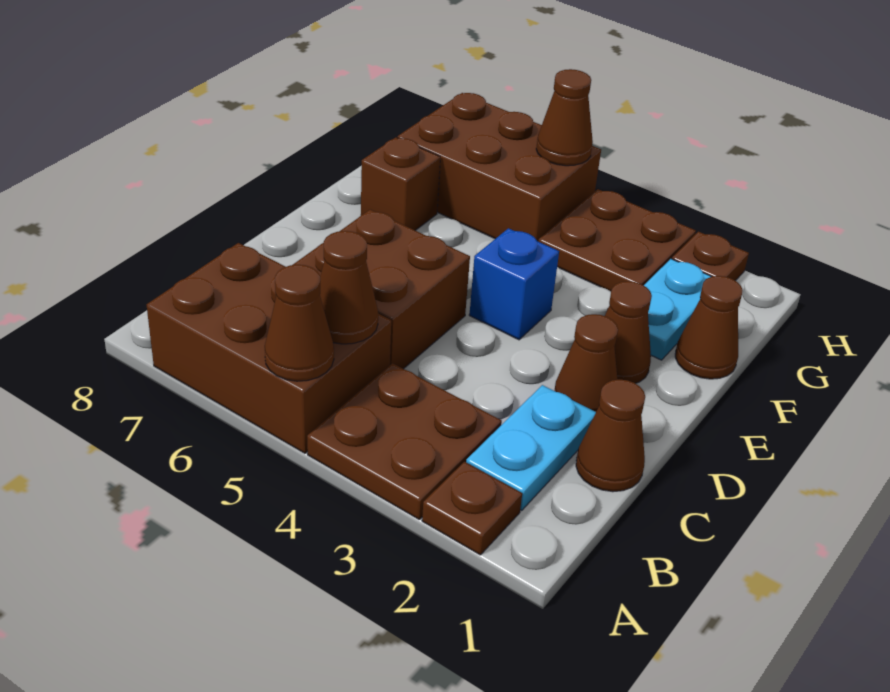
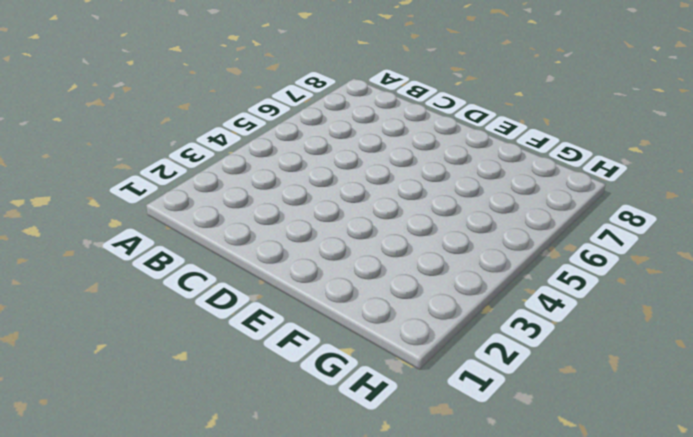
none -> brown 1x1 plate [422,462,522,555]
none -> brown 2x2 plate [307,363,502,519]
none -> brown 2x3 brick [147,243,391,453]

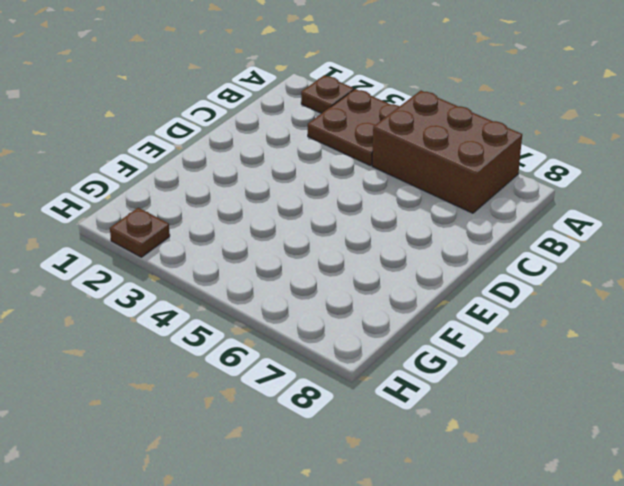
none -> cyan 1x2 plate [466,385,596,510]
none -> brown 1x1 cone [576,380,645,492]
none -> brown 2x2 brick [293,210,470,369]

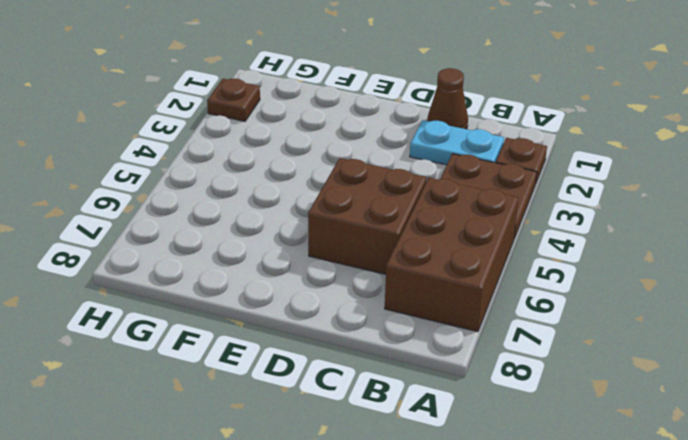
none -> brown 1x1 cone [554,314,618,412]
none -> brown 1x1 cone [605,281,652,383]
none -> blue 1x1 brick [469,228,559,340]

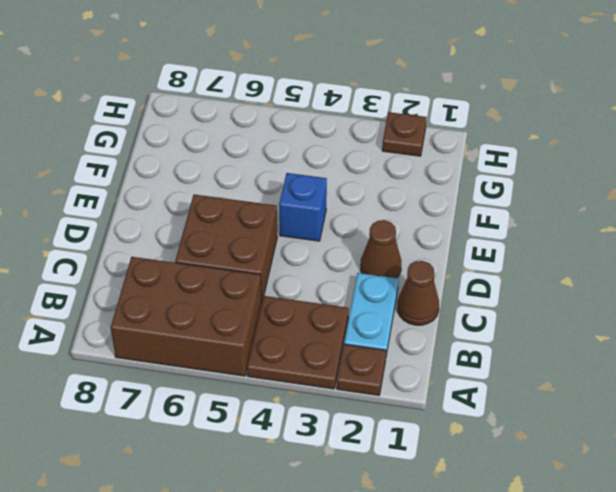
none -> brown 1x1 cone [605,281,652,383]
none -> brown 1x1 cone [675,276,743,379]
none -> cyan 1x2 plate [644,259,712,360]

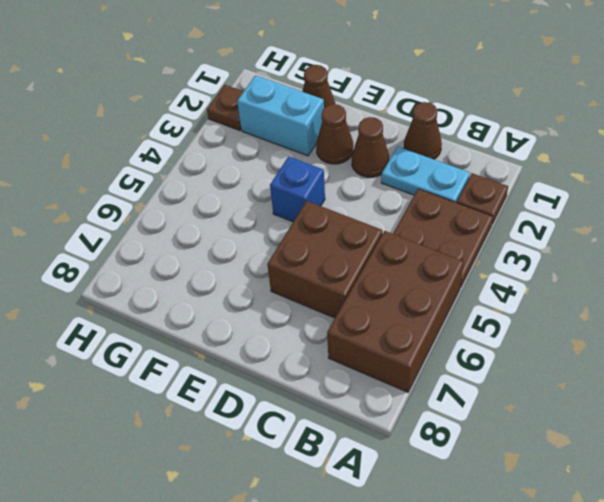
cyan 1x2 brick [237,75,324,156] -> cyan 1x2 plate [644,259,712,360]
none -> brown 1x1 brick [361,137,440,231]
none -> brown 2x2 plate [538,189,696,291]
none -> brown 2x3 brick [397,93,601,241]

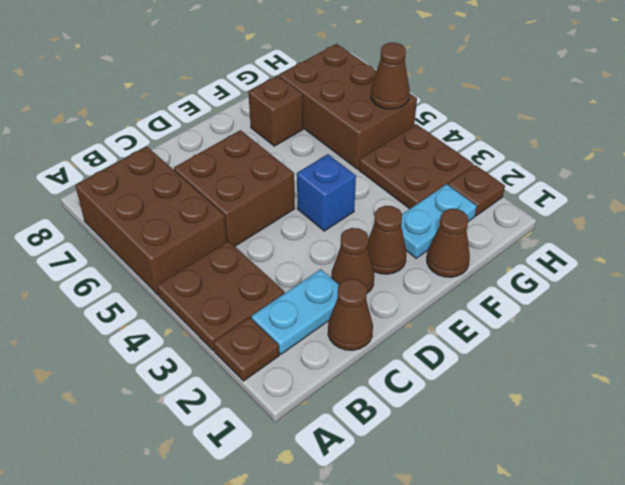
none -> brown 1x1 cone [265,265,334,381]
none -> brown 1x1 cone [320,231,378,344]

